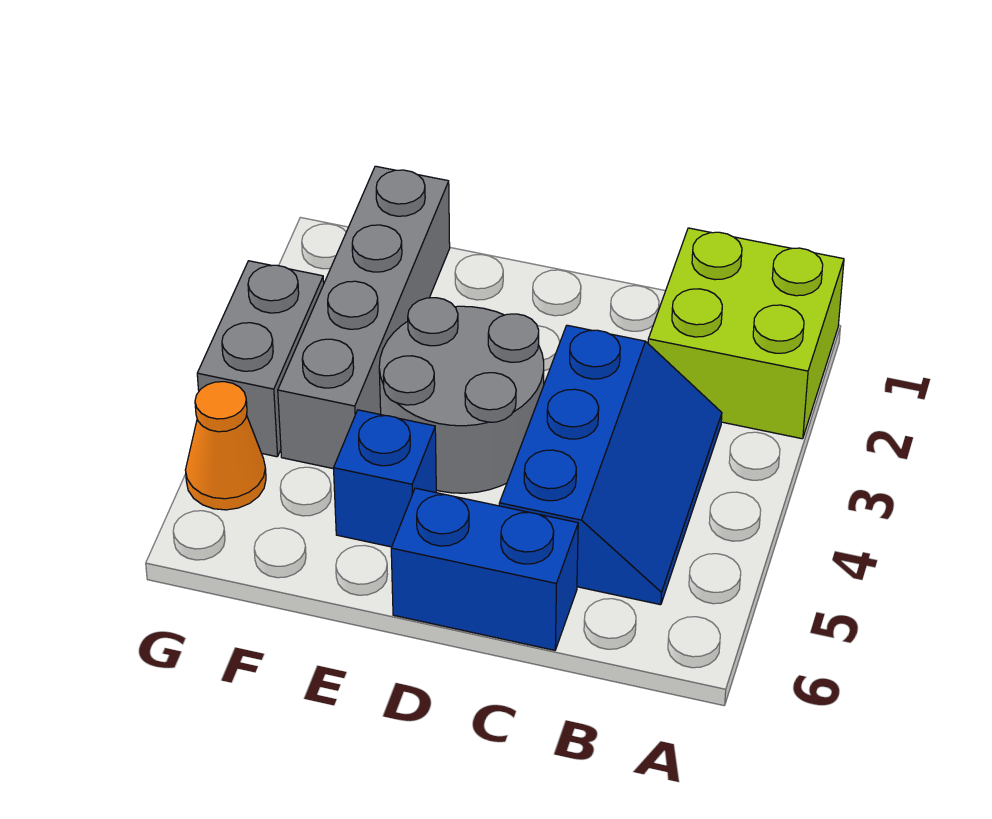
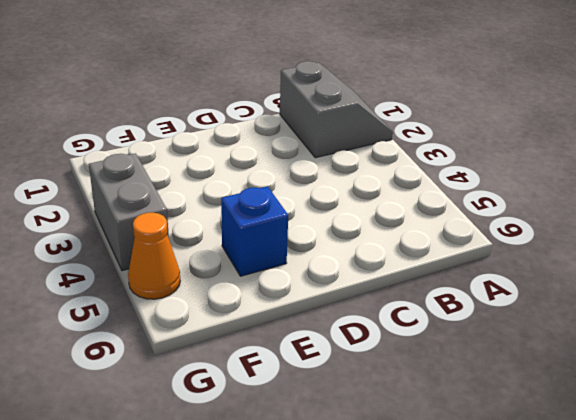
grey 2x2 slope [280,61,393,158] -> lime 2x2 brick [648,228,844,439]
none -> blue 2x3 slope [499,325,722,605]
none -> blue 1x2 brick [391,488,578,650]

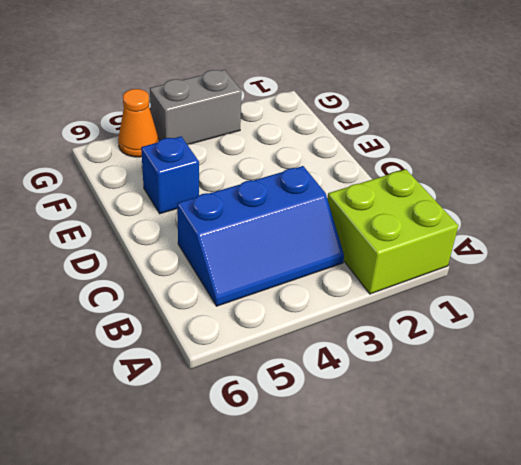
none -> blue 1x2 brick [391,488,578,650]
none -> grey 2x2 round brick [379,298,544,493]

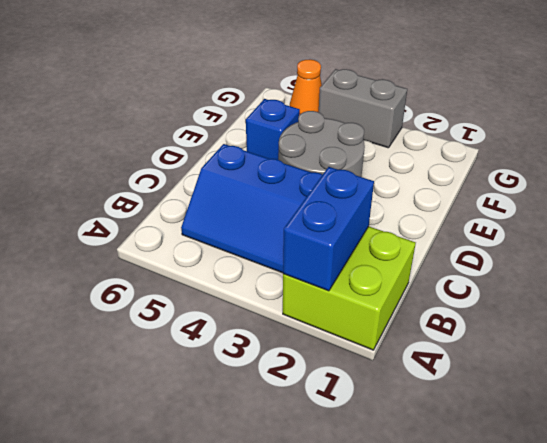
blue 1x2 brick [283,167,374,291] -> blue 1x2 brick moved to [391,488,578,650]
none -> grey 1x4 brick [278,166,450,469]

